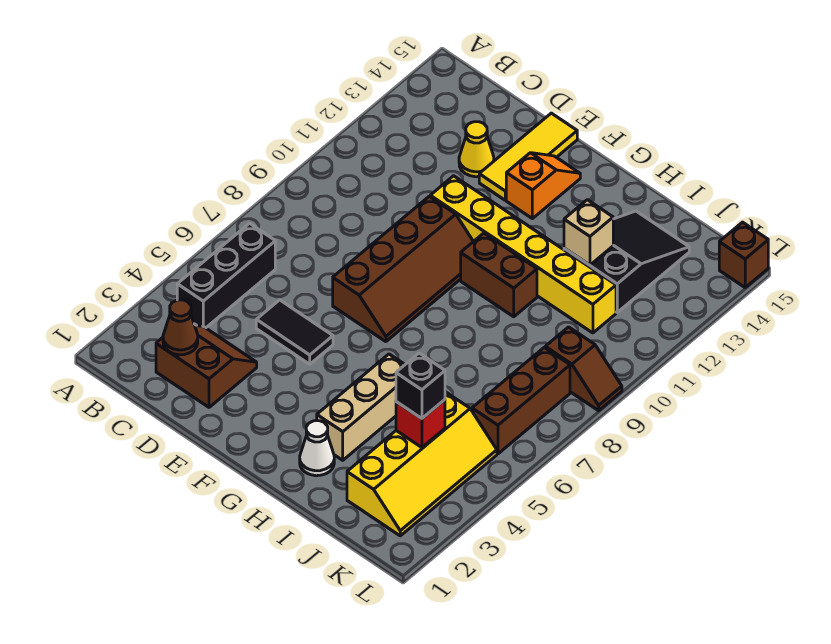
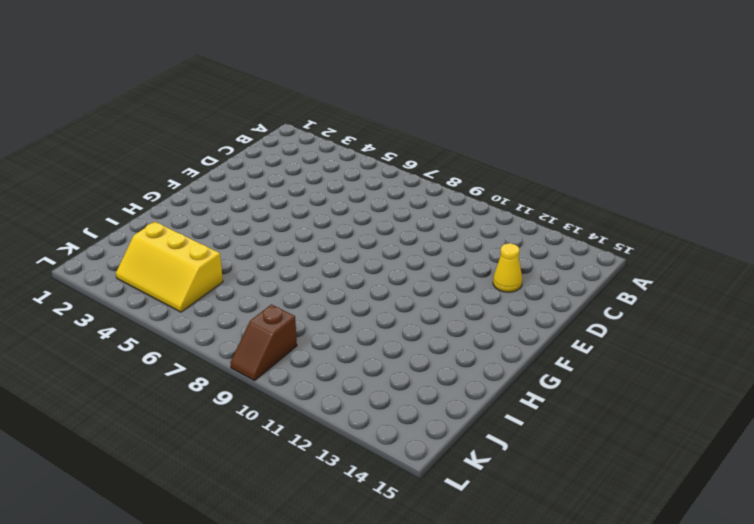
yellow 2x3 slope [116,222,223,312] -> yellow 2x4 slope [347,392,497,536]
none -> black 1x3 brick [177,223,275,328]
none -> brown 2x2 slope [156,325,257,407]
none -> black 1x2 tile [256,300,333,364]

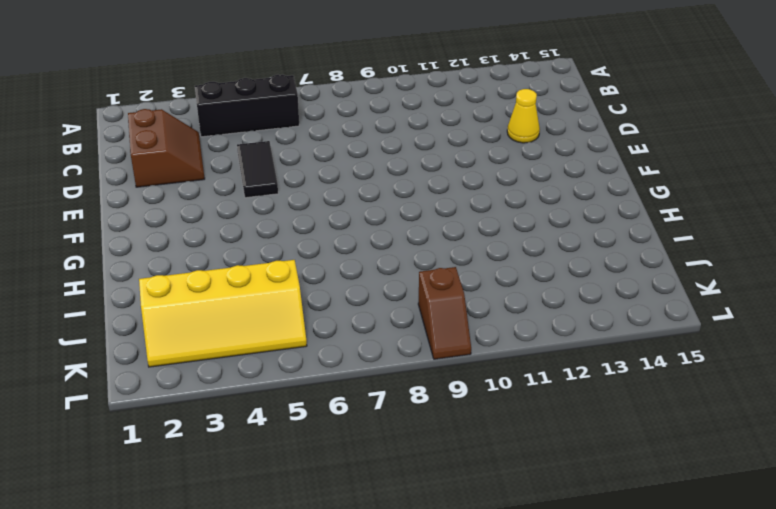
none -> brown 2x4 slope [333,196,473,342]
none -> yellow 1x6 brick [430,176,616,333]
none -> yellow 1x3 tile [479,113,577,200]

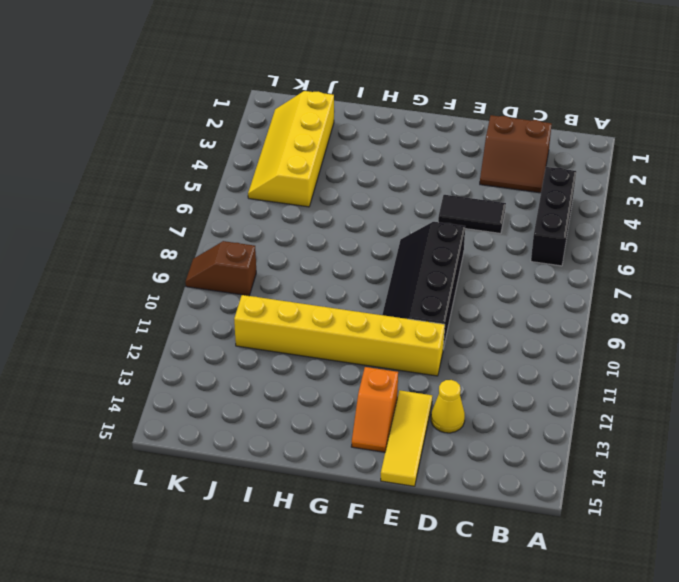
black 2x4 slope [382,222,465,349] -> brown 2x4 slope [333,196,473,342]
none -> brown 1x2 brick [461,233,537,317]
none -> white 1x1 cone [300,421,334,476]
none -> tan 1x3 brick [317,354,405,460]

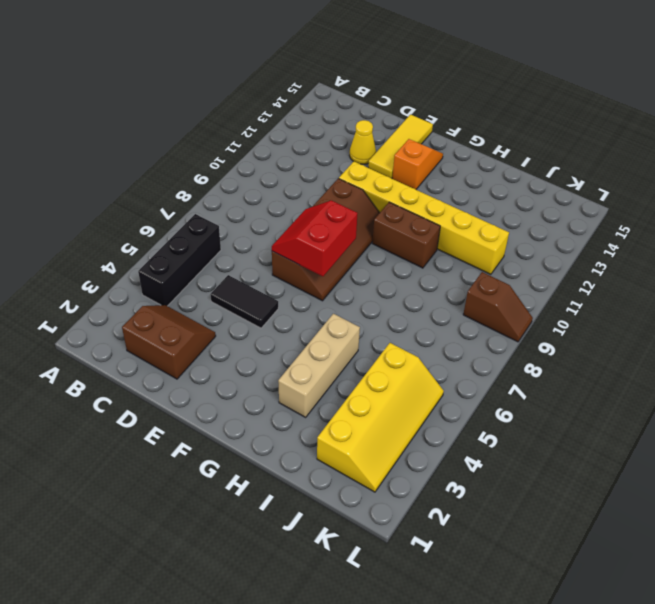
red 2x2 slope [272,200,358,276] -> none
none -> white 1x1 cone [300,421,334,476]
none -> black 2x3 slope [564,211,689,312]
none -> brown 1x3 brick [472,348,570,454]

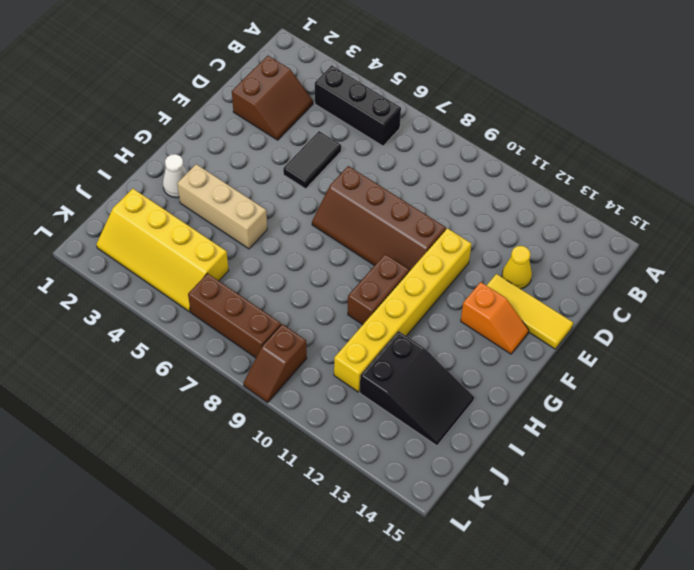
none -> brown 1x1 brick [719,222,768,287]
none -> brown 1x1 cone [163,300,198,355]
none -> tan 1x1 brick [564,200,613,265]

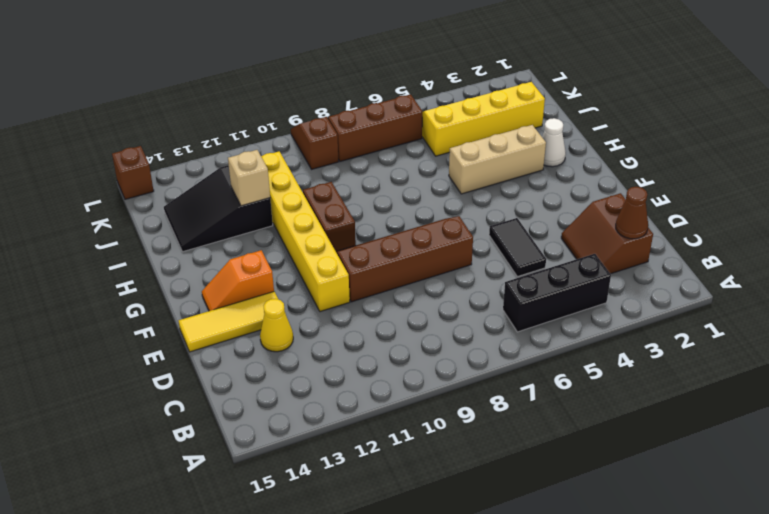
none -> red 1x1 brick [396,400,445,447]
none -> black 1x1 brick [396,353,445,419]

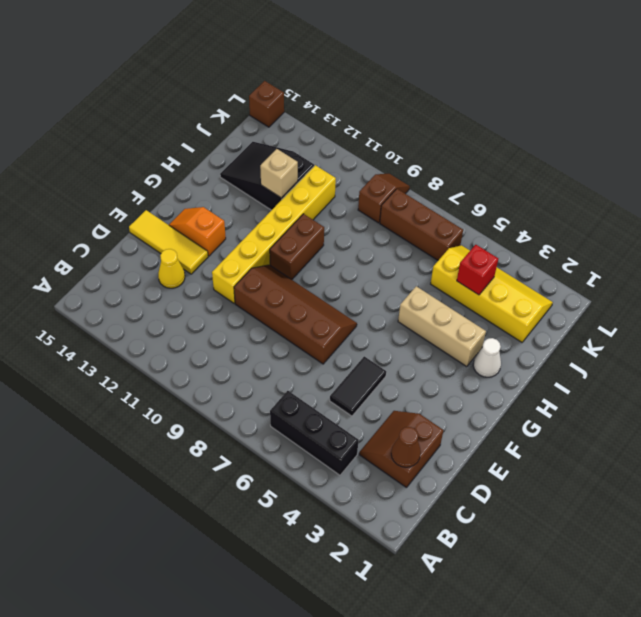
none -> black 1x1 brick [396,353,445,419]

